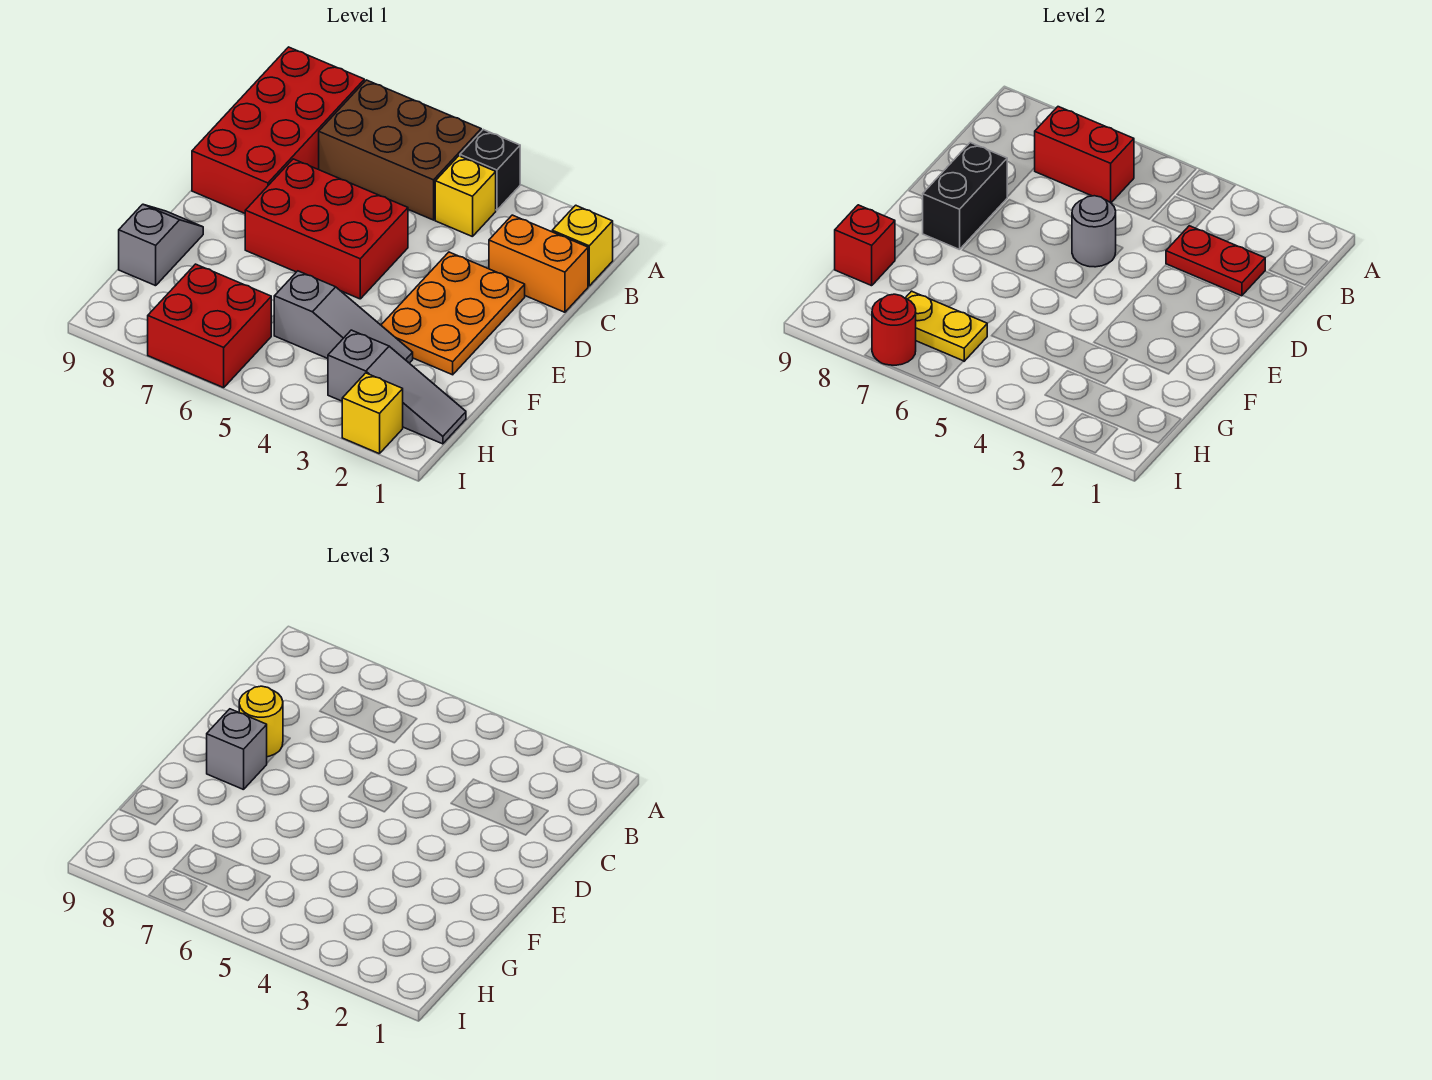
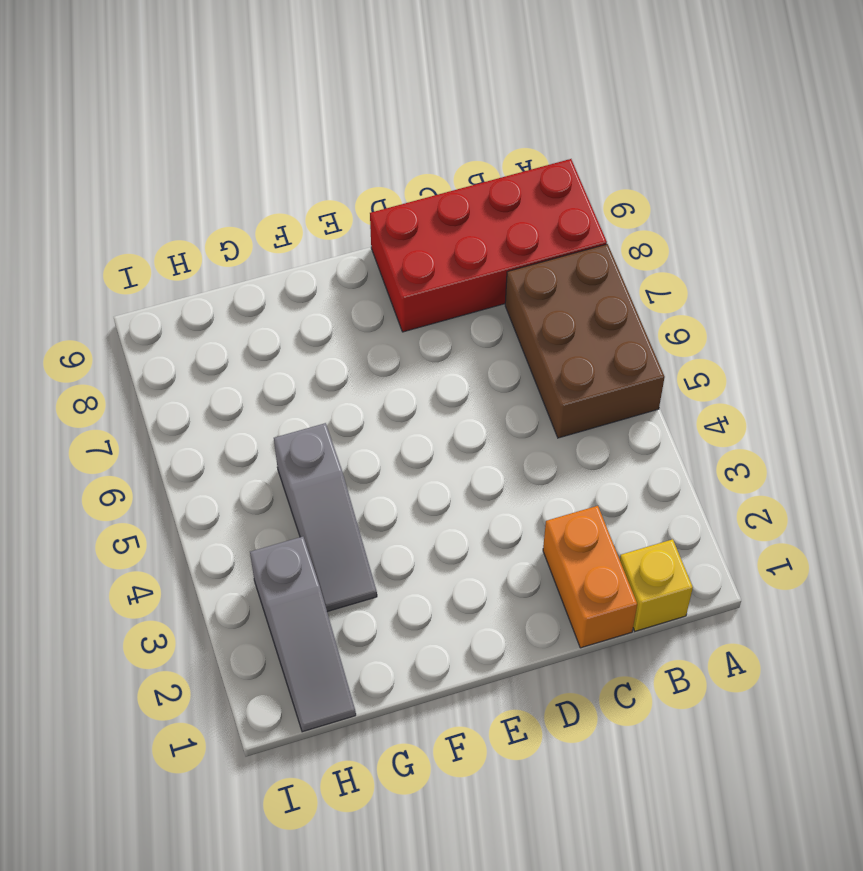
none -> black 1x1 brick [460,130,520,210]
none -> yellow 1x1 brick [435,156,496,237]
none -> orange 2x3 plate [381,252,525,375]

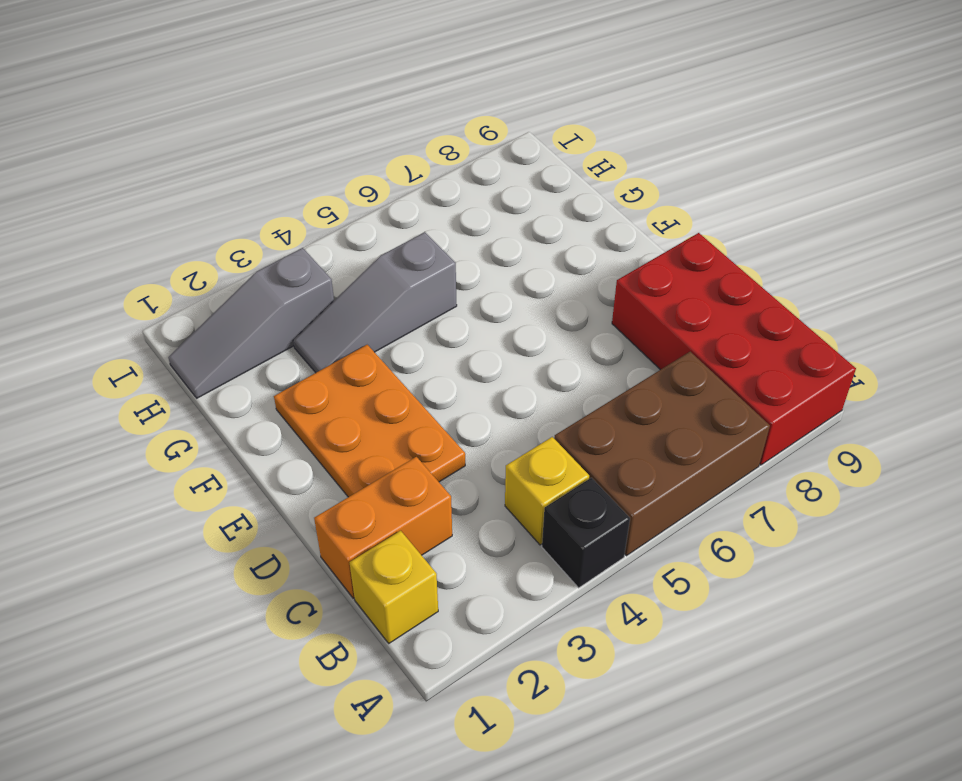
none -> red 2x3 brick [245,159,408,299]
none -> grey 1x2 slope [119,204,203,286]
none -> red 2x2 brick [148,264,271,388]

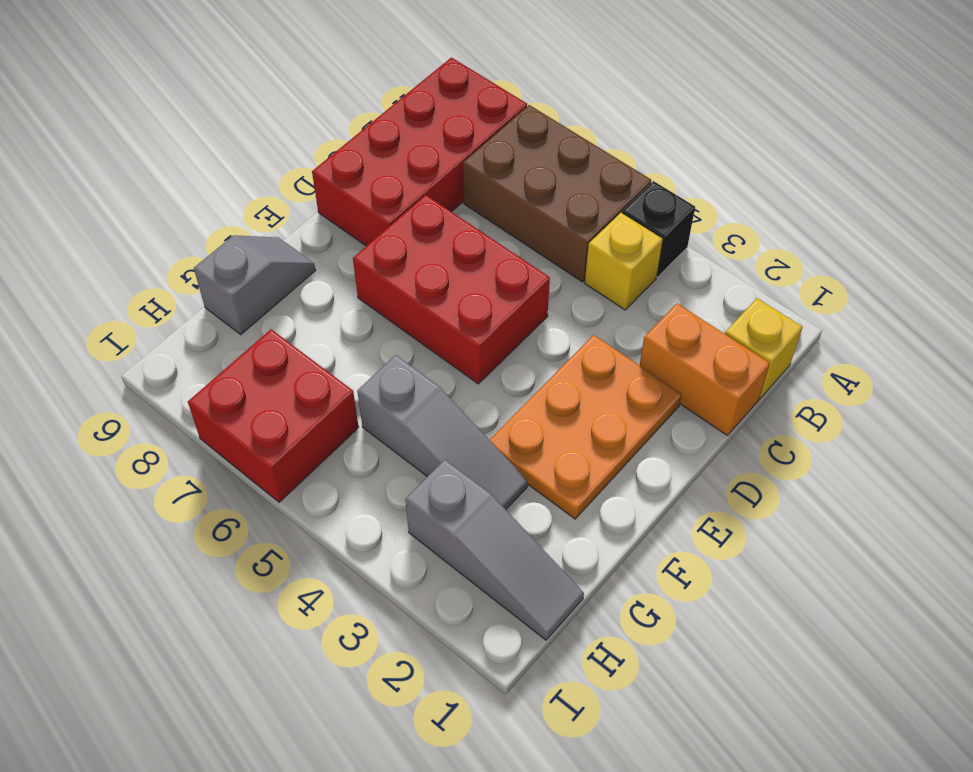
none -> yellow 1x1 brick [342,373,403,454]
none -> red 1x2 brick [1035,107,1134,203]
none -> red 1x2 plate [1166,226,1265,296]

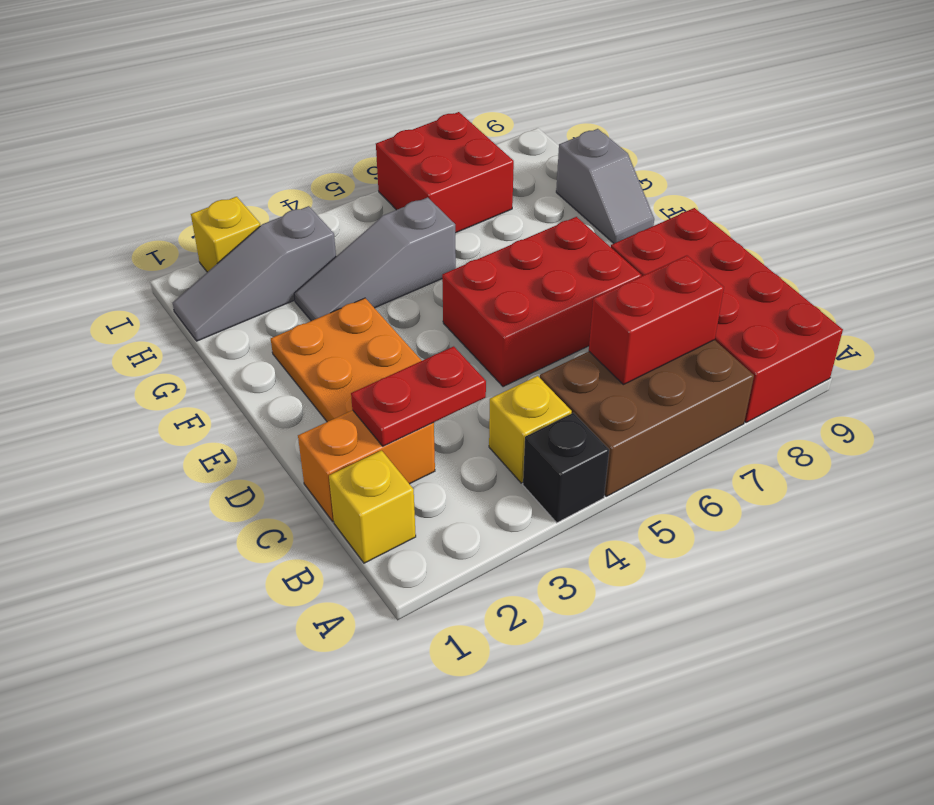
none -> grey 1x1 round brick [1072,196,1116,267]
none -> black 1x2 brick [922,143,1007,250]
none -> red 1x1 brick [835,205,895,286]

